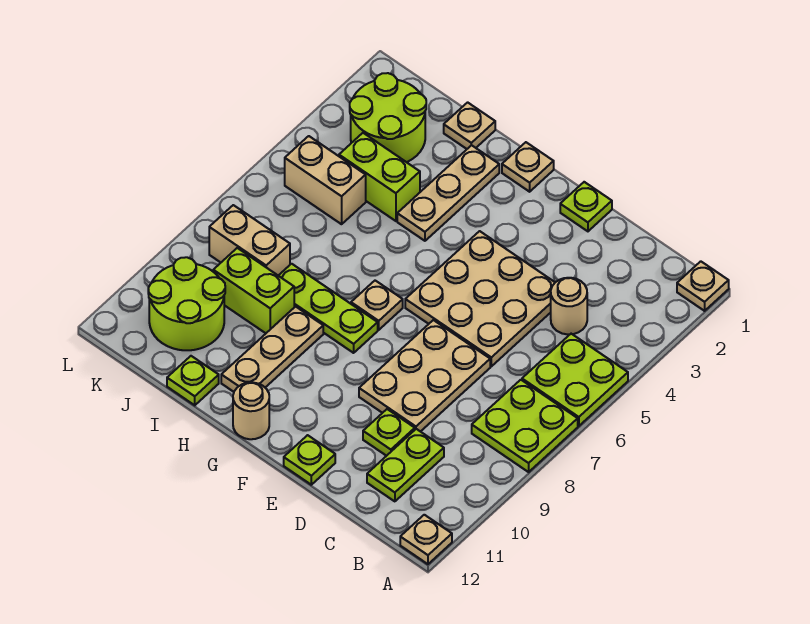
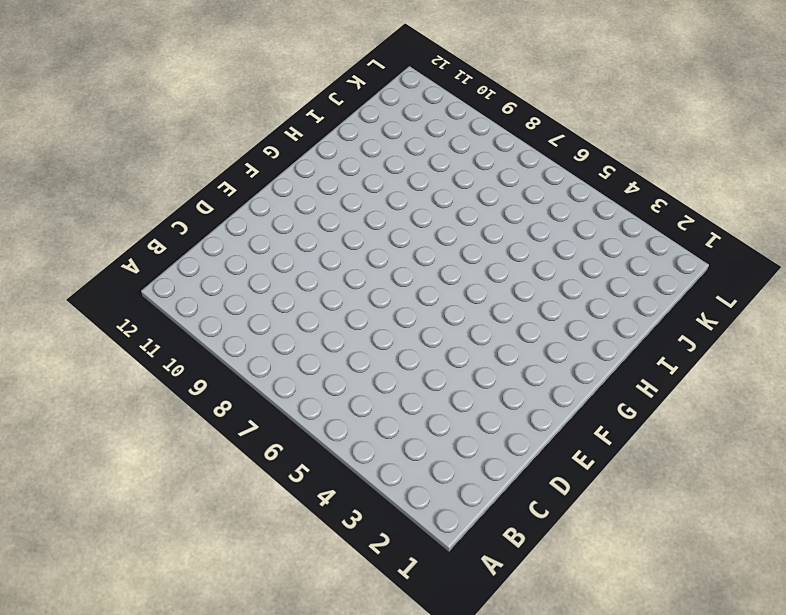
none -> tan 1x1 plate [677,261,729,311]
none -> lime 2x2 plate [522,334,628,426]
none -> lime 2x2 plate [472,380,578,472]

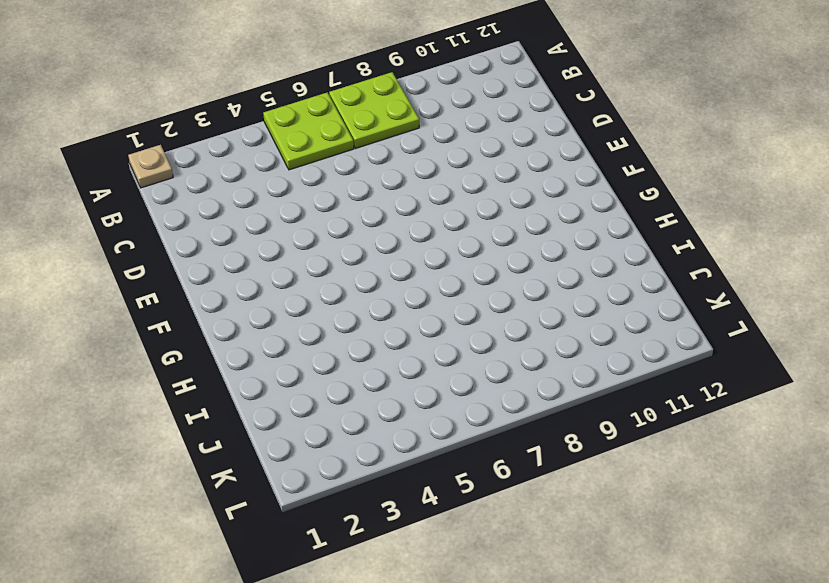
none -> tan 1x1 plate [400,515,452,564]
none -> tan 1x1 round brick [551,278,587,334]
none -> lime 1x2 plate [367,429,444,501]

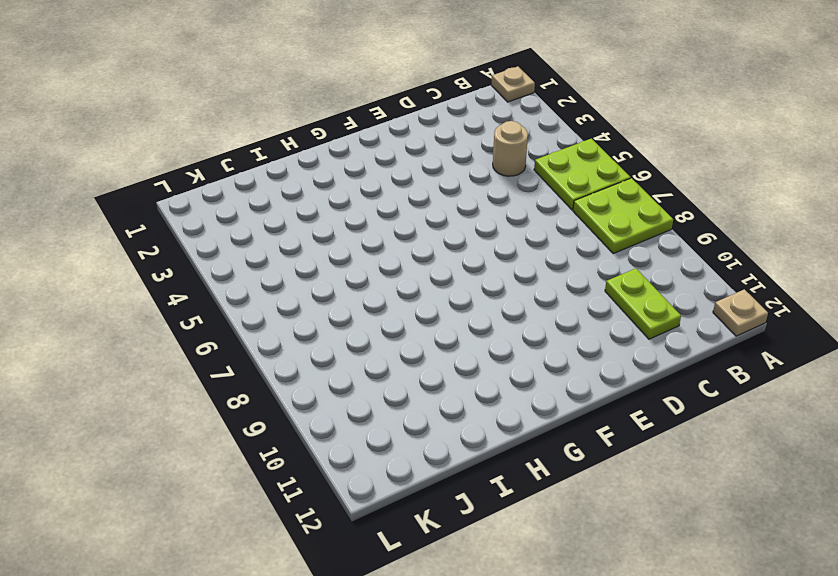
none -> tan 3x3 plate [405,231,555,366]
none -> tan 2x3 plate [359,320,490,432]
none -> lime 1x1 plate [363,409,415,456]

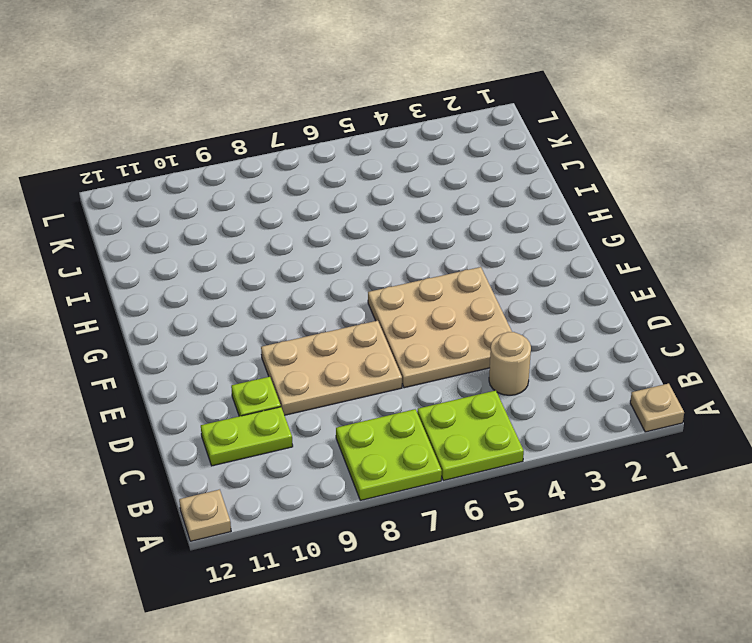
none -> lime 1x1 plate [560,182,612,231]
none -> lime 1x1 plate [284,435,335,485]
none -> tan 1x1 plate [502,142,554,192]

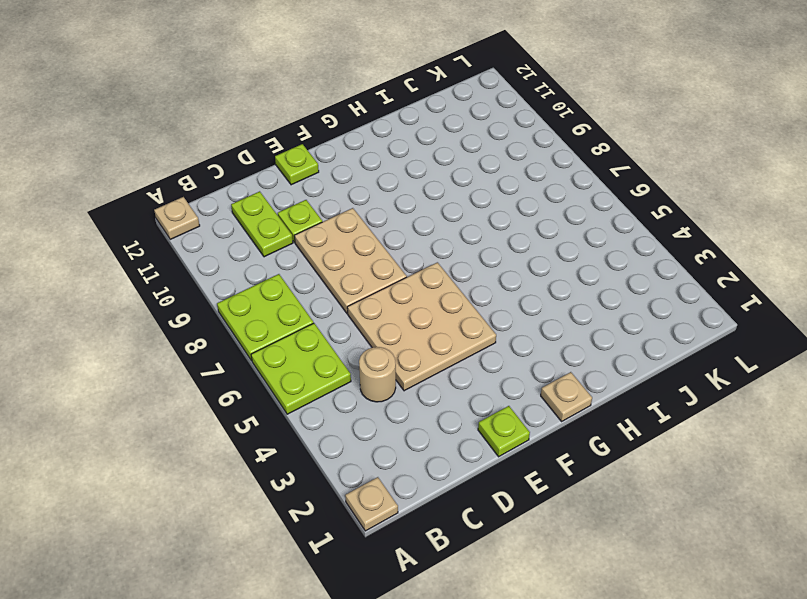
none -> tan 1x1 plate [351,281,403,330]
none -> lime 1x3 plate [278,264,378,353]
none -> tan 1x1 round brick [233,382,269,439]

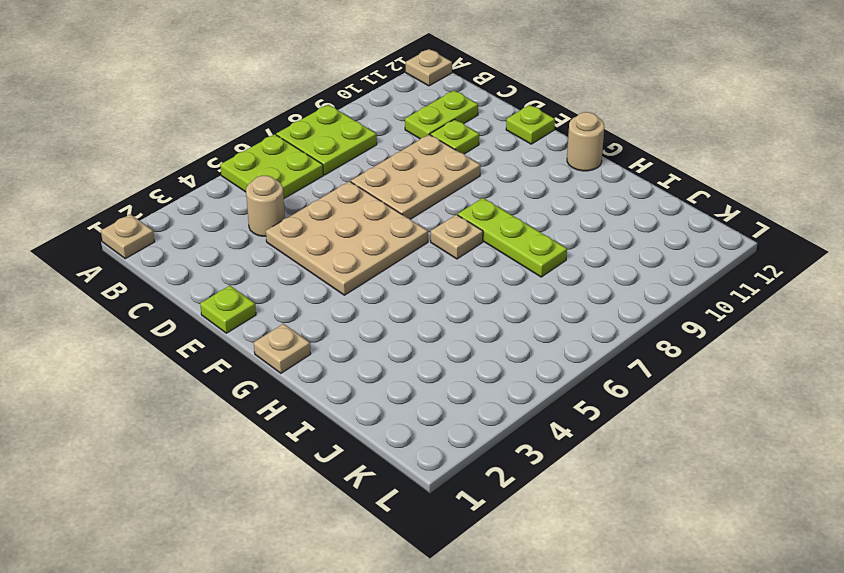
none -> tan 1x3 plate [397,145,499,241]
none -> tan 1x3 plate [221,307,323,392]
none -> tan 1x1 plate [444,102,495,149]

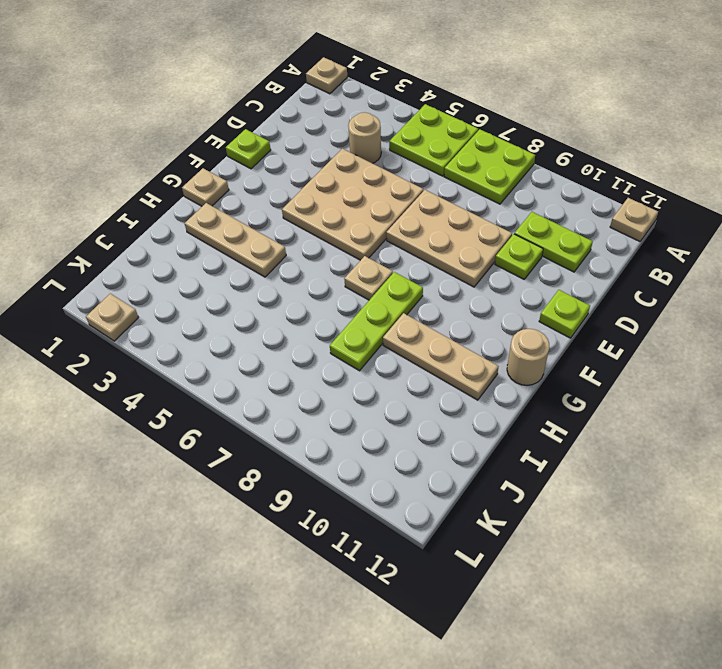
tan 1x1 plate [86,294,139,341] -> tan 1x1 plate moved to [444,102,495,149]
none -> lime 1x2 brick [339,133,420,221]
none -> lime 1x2 brick [213,248,294,333]
none -> lime 1x1 plate [167,356,219,405]

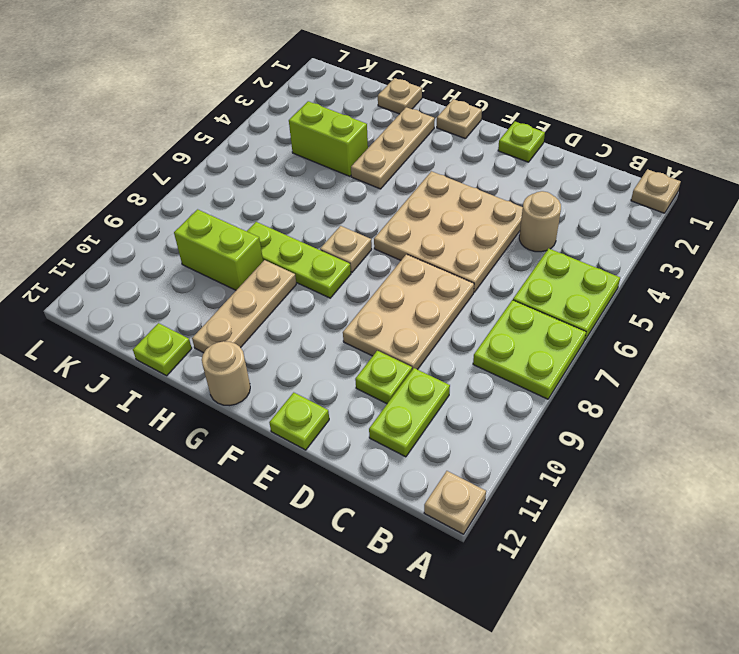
none -> lime 2x2 round brick [350,73,426,162]
none -> tan 1x2 brick [285,136,366,224]
none -> tan 1x2 brick [209,205,290,275]

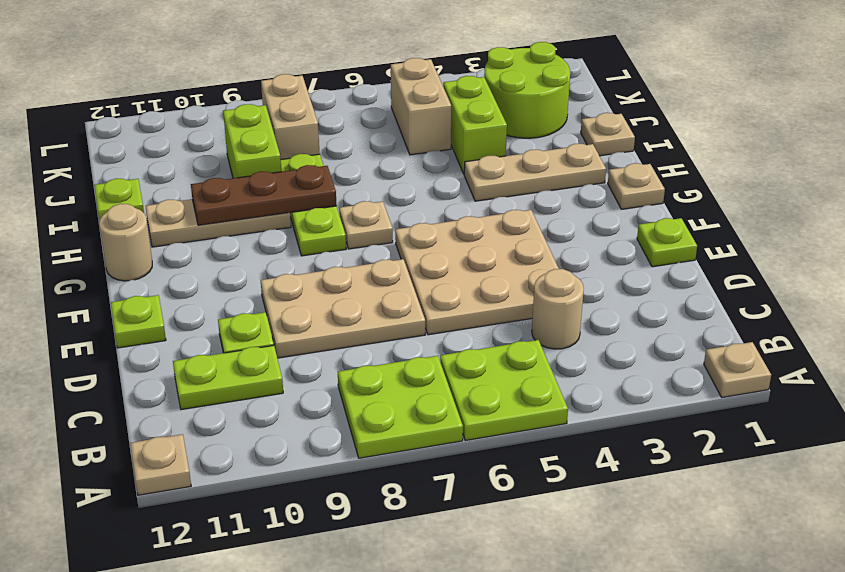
brown 1x3 plate [191,165,337,225] -> none
none -> lime 2x2 round brick [148,257,225,350]

